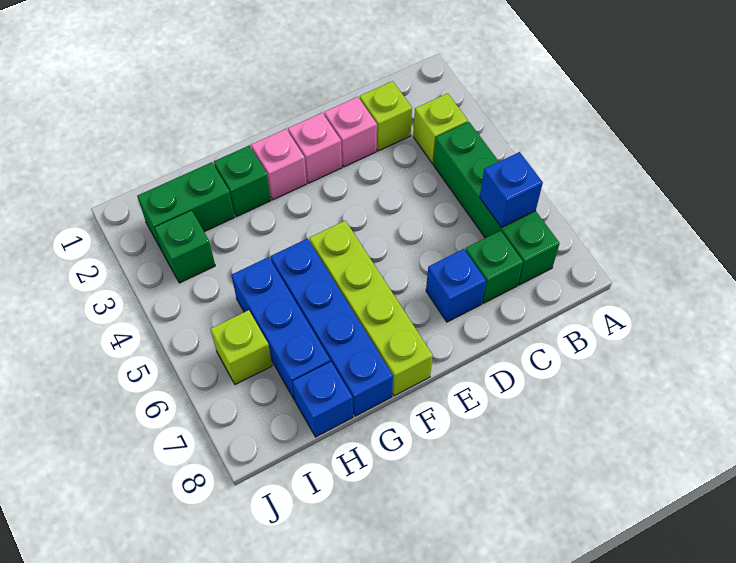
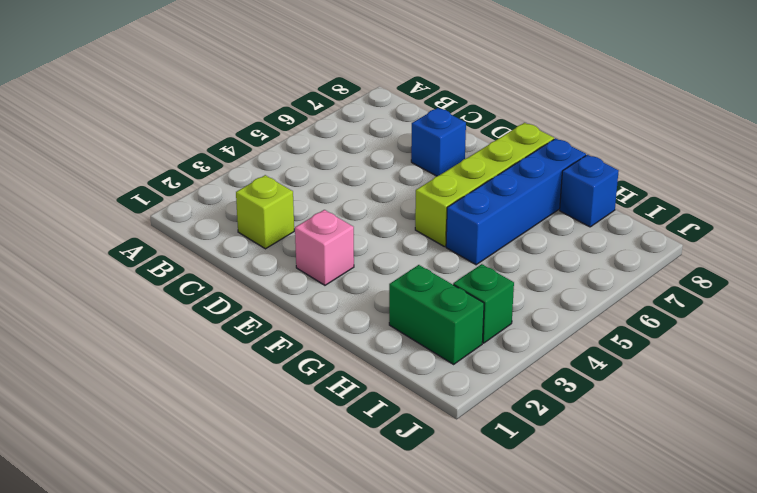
none -> lime 1x1 brick [413,93,468,163]
none -> green 1x4 brick [433,122,560,285]
none -> green 1x1 brick [465,231,523,303]

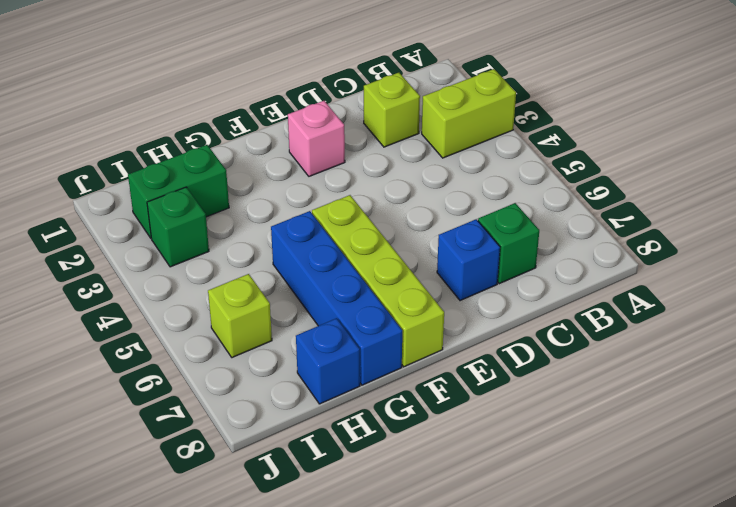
lime 1x2 brick [422,69,516,158] -> lime 1x1 brick [413,93,468,163]
none -> green 1x4 brick [433,122,560,285]
none -> pink 1x1 brick [324,97,377,167]
none -> pink 1x1 brick [251,129,307,200]

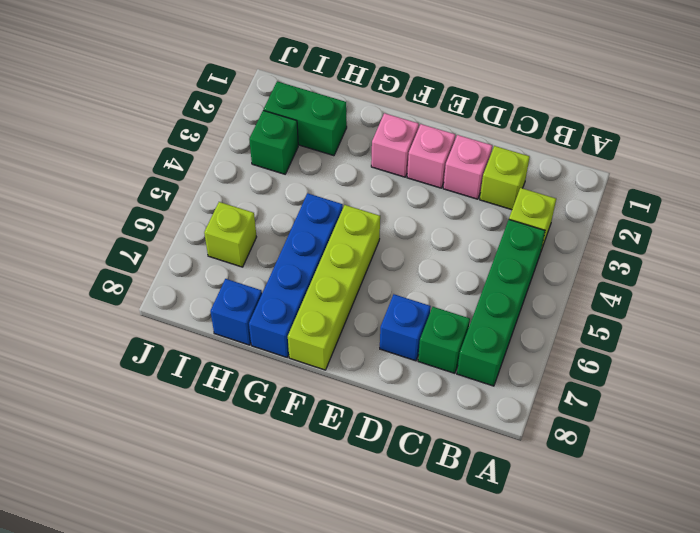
none -> green 1x1 brick [214,146,271,217]
none -> blue 1x3 brick [231,257,330,400]
none -> blue 1x1 brick [480,152,543,228]

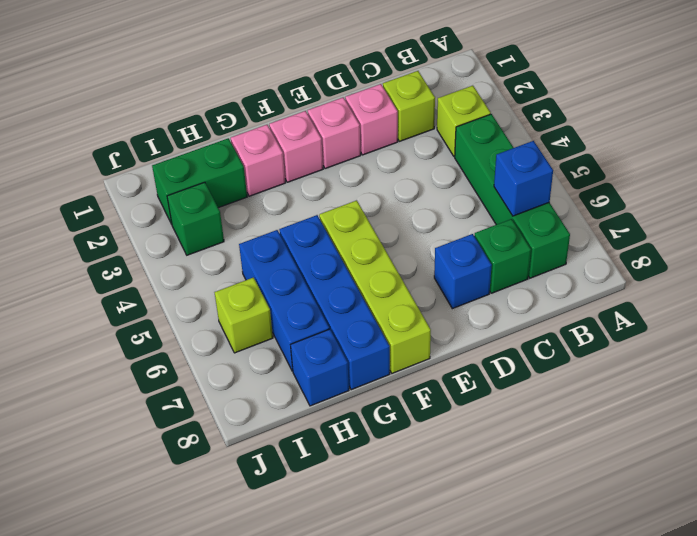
pink 1x1 brick [231,125,285,196] -> green 1x1 brick [214,146,271,217]

